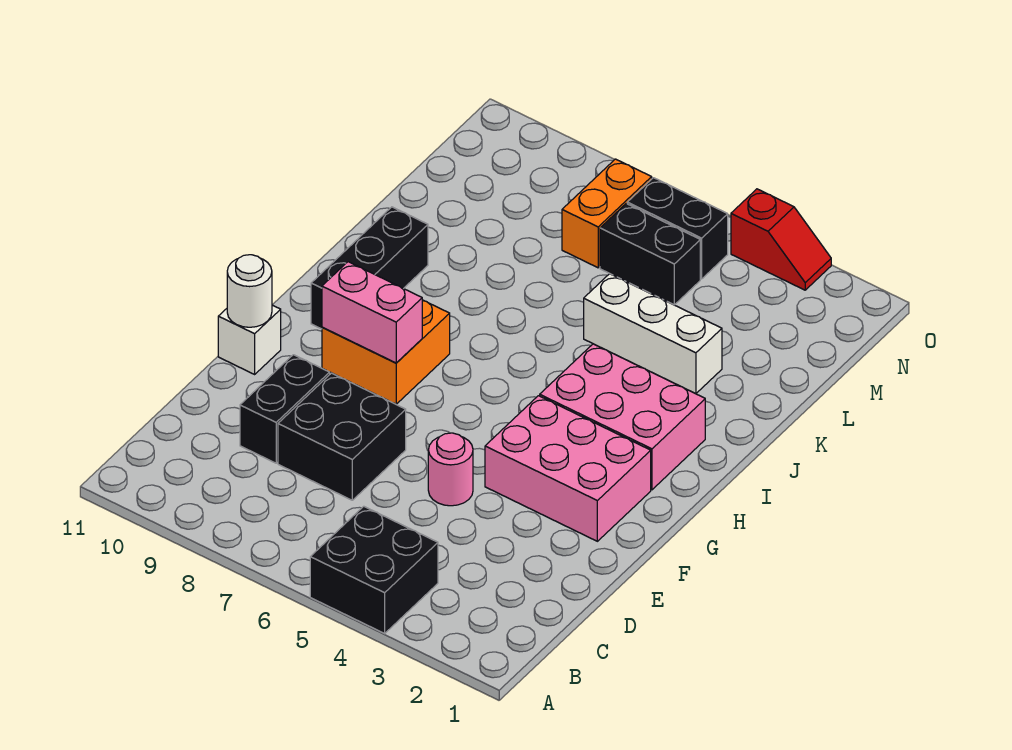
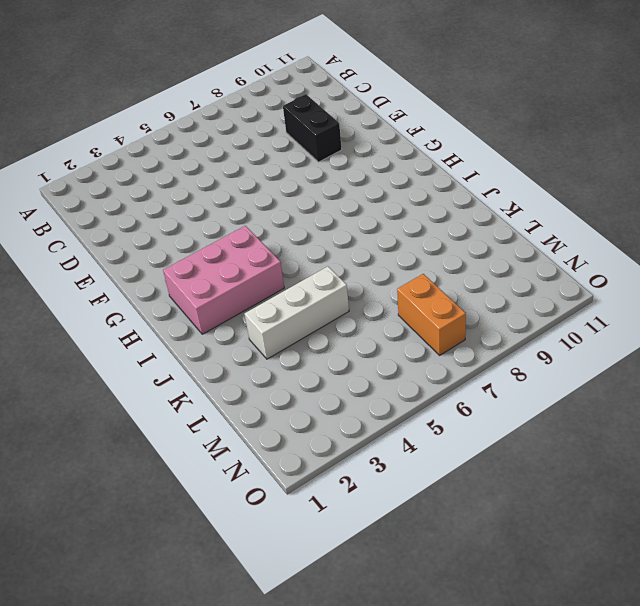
none -> black 2x2 brick [310,506,438,633]
none -> black 2x2 brick [278,373,406,500]
none -> pink 1x1 round brick [428,433,473,506]

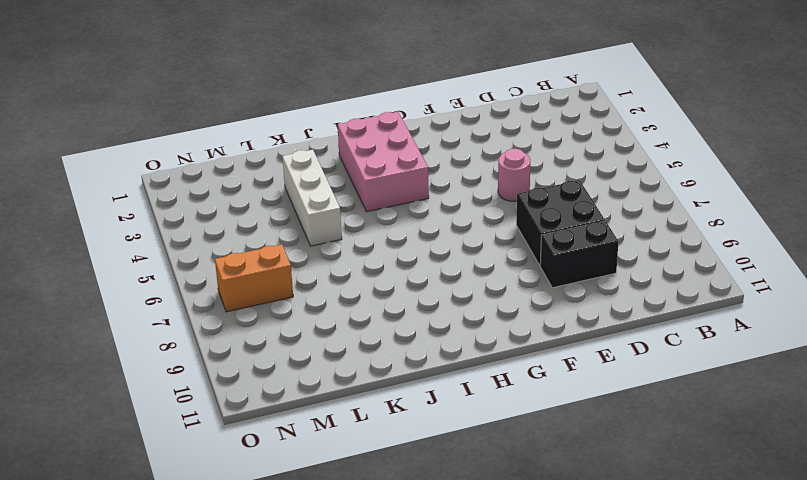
none -> black 2x2 brick [310,506,438,633]
none -> pink 2x3 brick [485,396,651,541]
none -> white 1x1 brick [218,305,281,374]

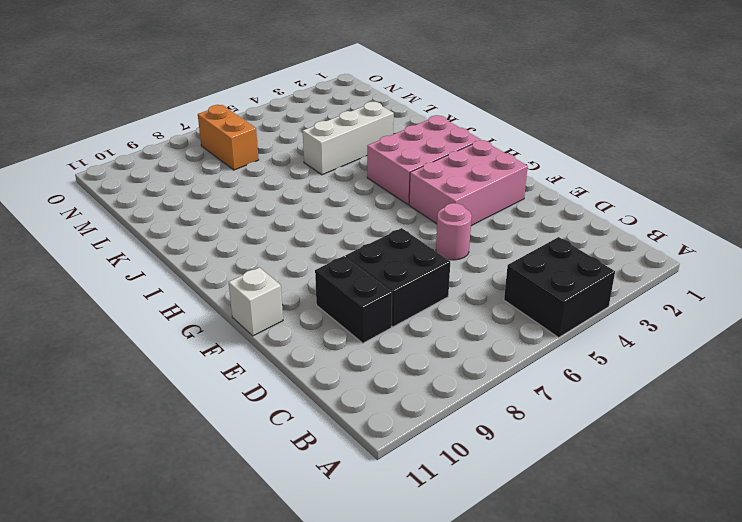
none -> orange 2x2 brick [322,300,450,404]
none -> black 1x3 brick [311,207,428,329]
none -> black 1x2 brick [600,204,700,305]

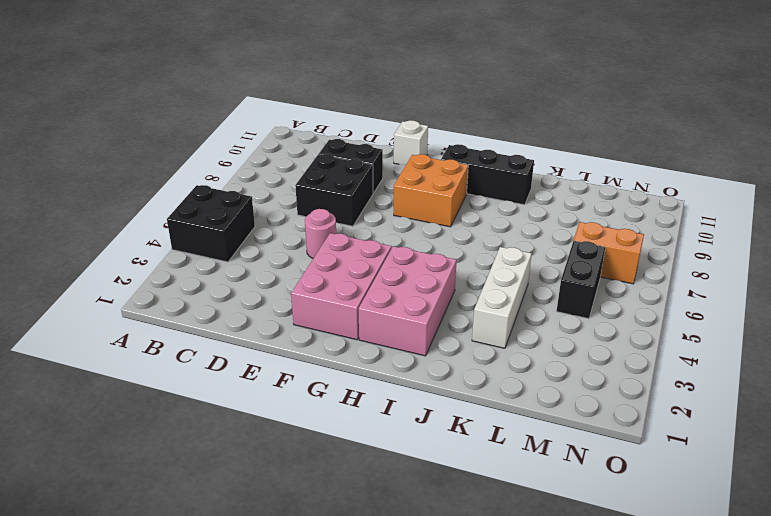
none -> black 1x2 brick [627,178,728,279]
none -> red 1x2 slope [731,189,831,290]
none -> white 1x1 round brick [227,255,272,327]

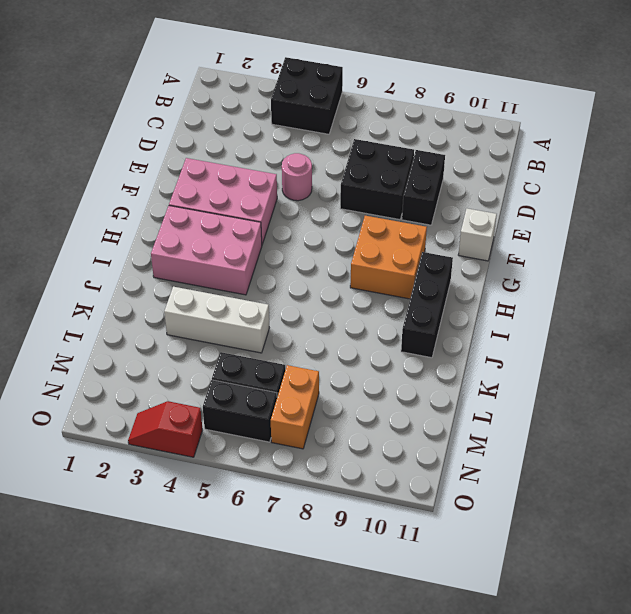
none -> white 1x1 round brick [227,255,272,327]
none -> pink 1x2 brick [322,262,422,363]

